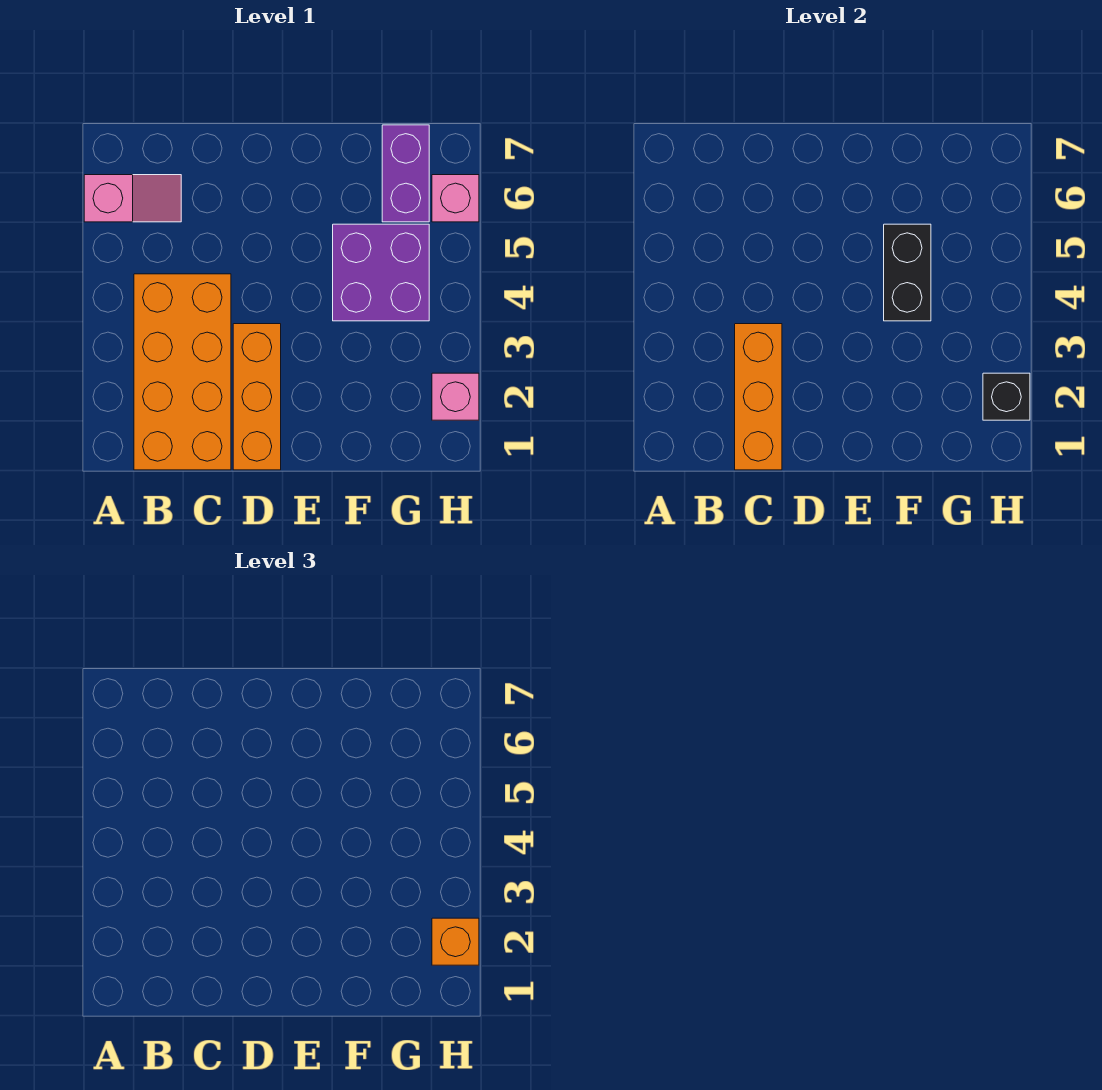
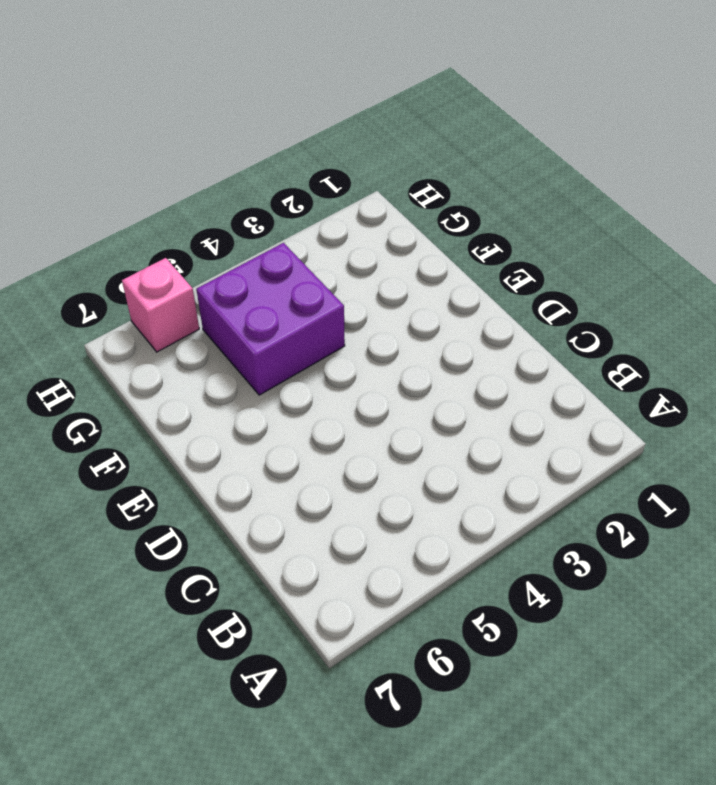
none -> pink 1x2 slope [84,175,181,222]
none -> orange 2x4 brick [134,274,231,470]

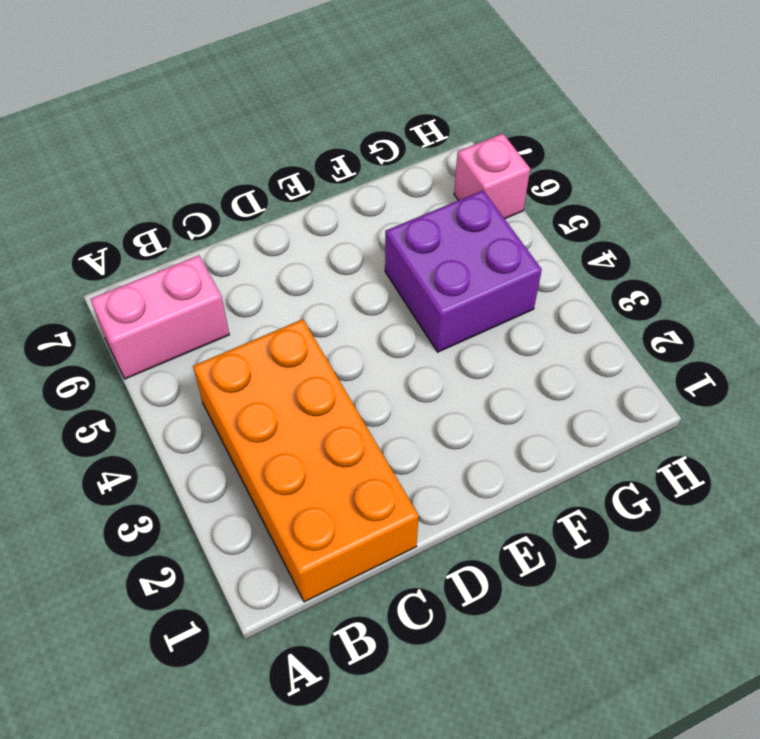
pink 1x2 brick [91,255,229,379] -> pink 1x2 slope [84,175,181,222]
none -> orange 1x3 brick [233,324,281,470]
none -> purple 1x2 brick [382,125,429,222]

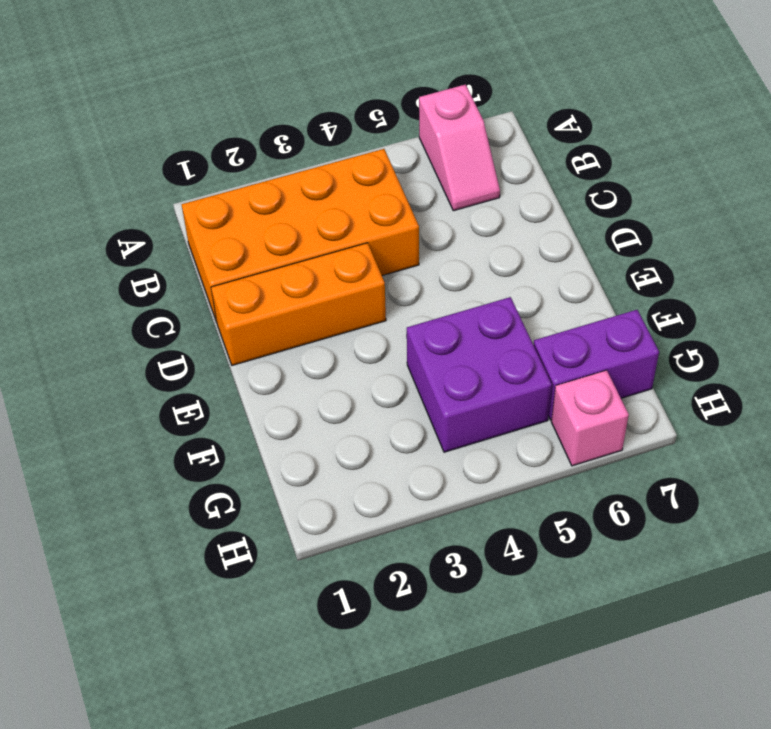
none -> pink 1x1 brick [432,373,479,420]
none -> orange 1x3 brick [735,324,782,470]

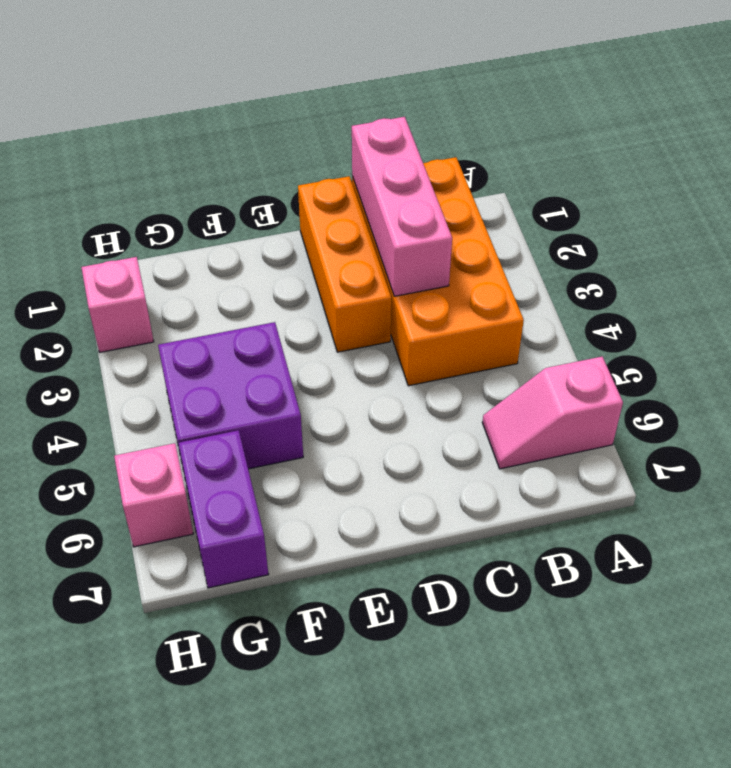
pink 1x3 brick [352,117,452,296] -> orange 1x3 brick [735,324,782,470]
none -> black 1x2 brick [884,224,931,321]
none -> black 1x1 brick [983,373,1030,420]

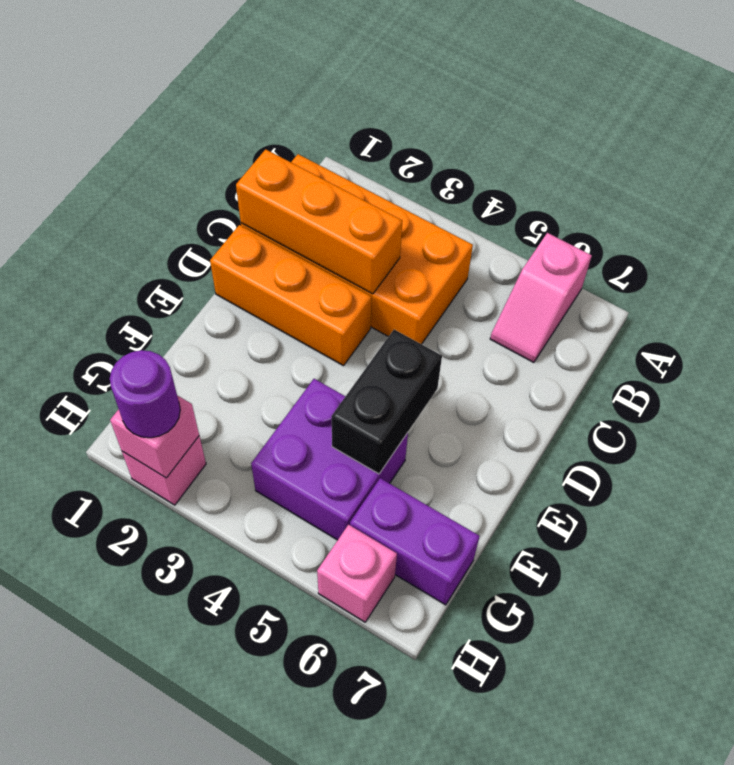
black 1x2 brick [331,330,442,474] -> black 1x2 brick turned to [884,224,931,321]
pink 1x1 brick [110,396,199,478] -> black 1x1 brick [983,373,1030,420]
purple 1x1 round brick [110,350,180,438] -> orange 1x1 brick [432,918,479,965]

